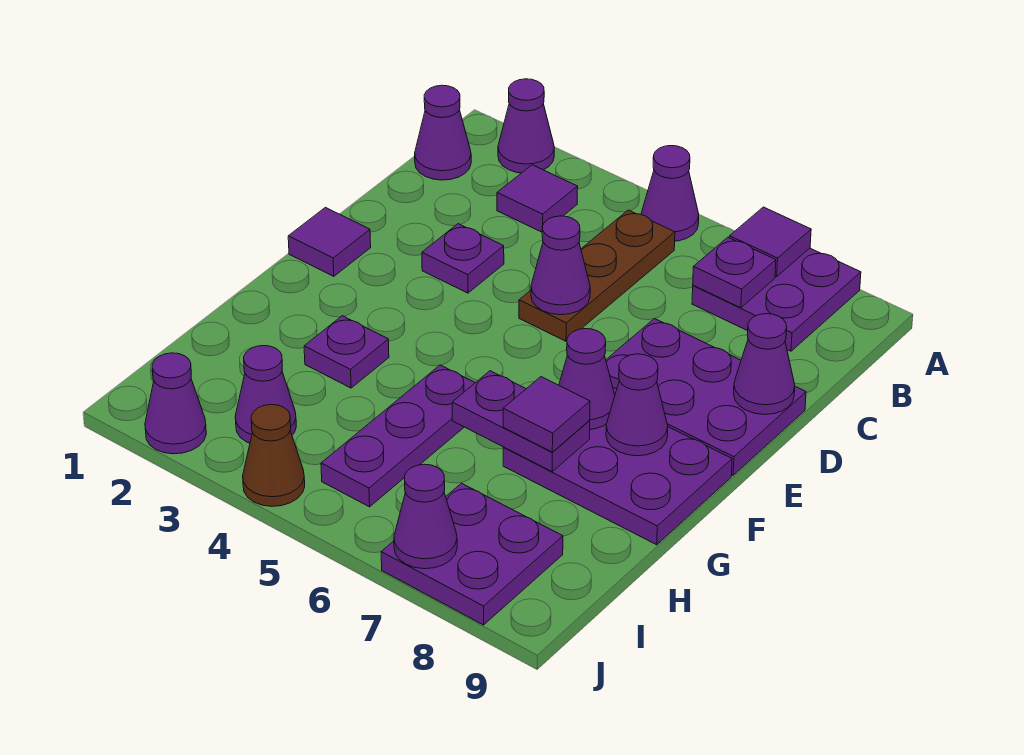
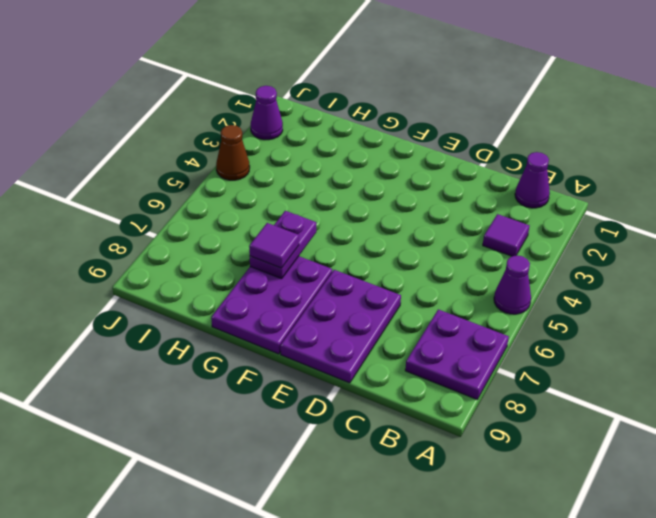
none -> purple 1x1 cone [498,79,554,173]
none -> brown 1x3 plate [519,210,675,341]
none -> purple 1x1 plate [422,224,504,293]

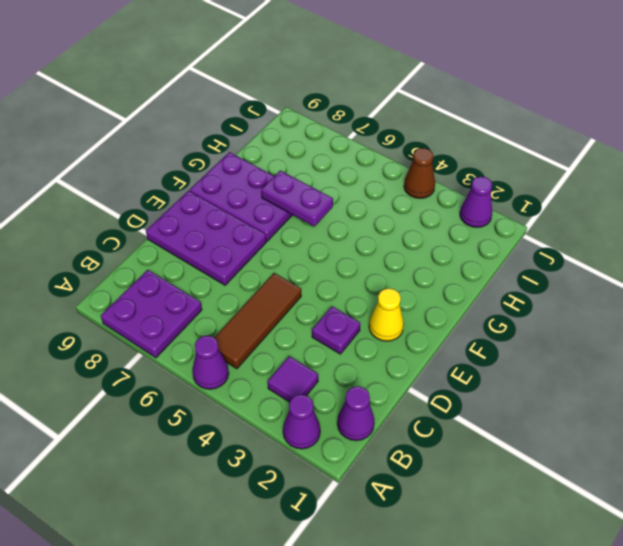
brown 1x3 tile [214,273,301,369] -> brown 1x3 plate [519,210,675,341]
yellow 1x1 cone [369,288,404,341] -> none
none -> purple 1x1 tile [288,207,371,276]
none -> purple 1x1 plate [304,316,389,388]
none -> purple 1x3 plate [321,365,475,507]

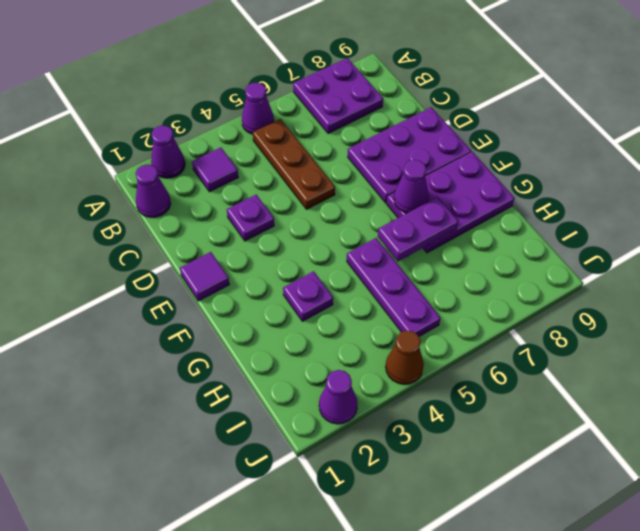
none -> purple 1x1 cone [235,346,296,443]
none -> purple 2x2 plate [381,483,563,625]
none -> purple 1x1 tile [729,207,811,277]

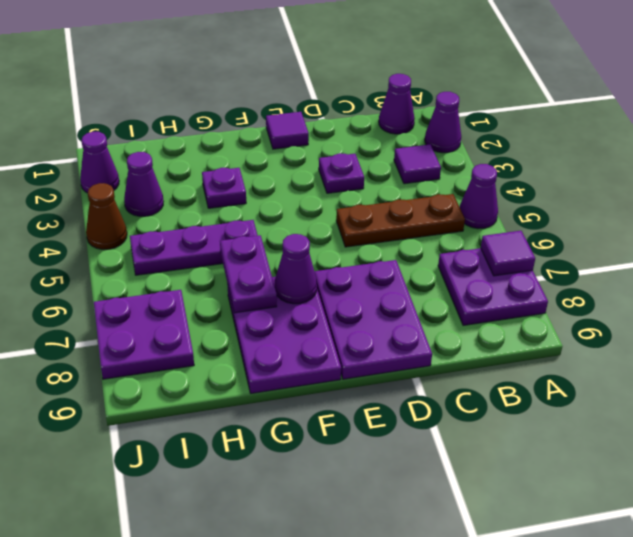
none -> purple 1x1 plate [693,237,776,308]
none -> purple 1x1 cone [531,216,590,315]
none -> purple 1x1 cone [734,314,795,415]

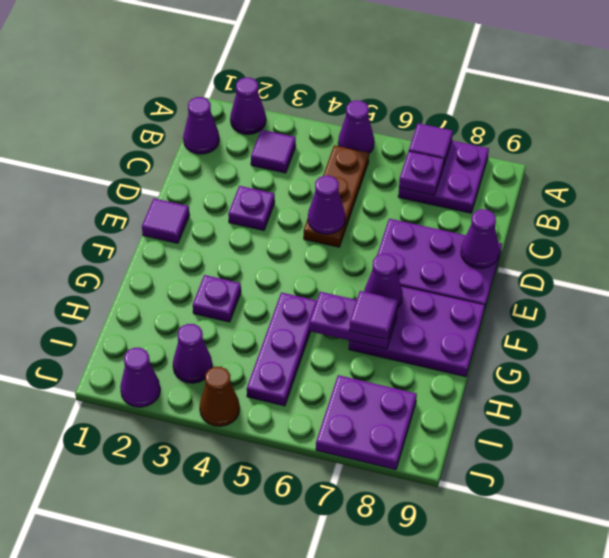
none -> purple 1x1 cone [606,354,668,456]
none -> purple 1x1 cone [394,464,457,569]

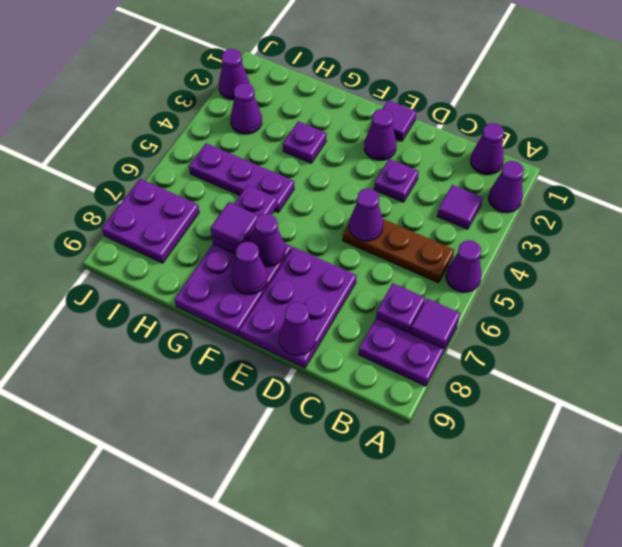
purple 1x1 cone [364,109,396,160] -> purple 1x1 cone moved to [394,464,457,569]
none -> brown 1x1 cone [243,405,305,506]

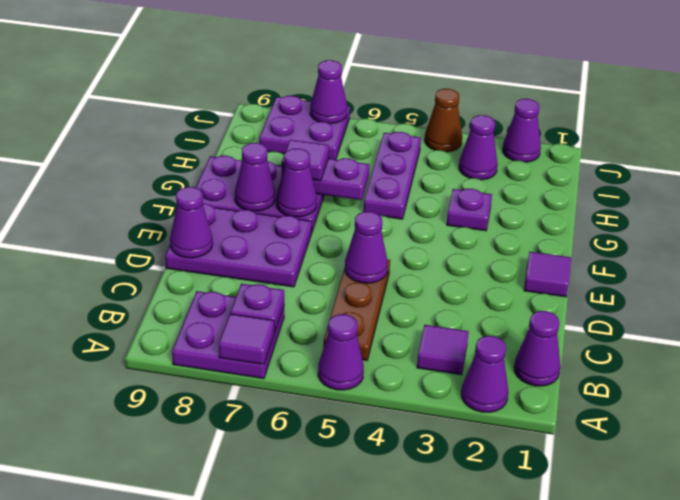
none -> purple 1x1 plate [422,224,504,293]

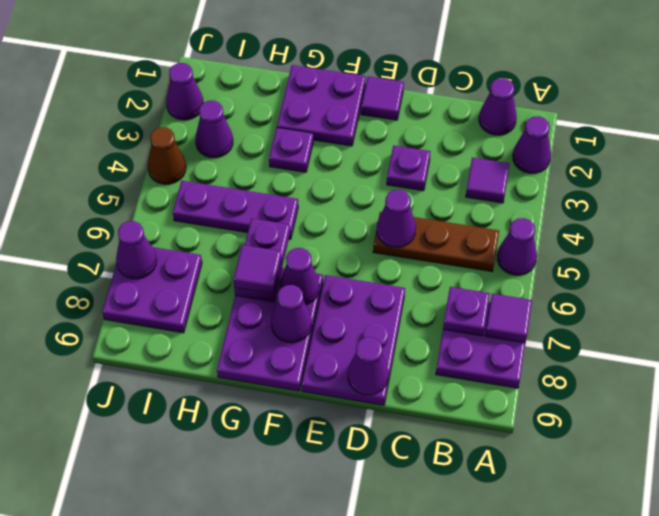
purple 2x2 plate [277,65,366,146] -> none

